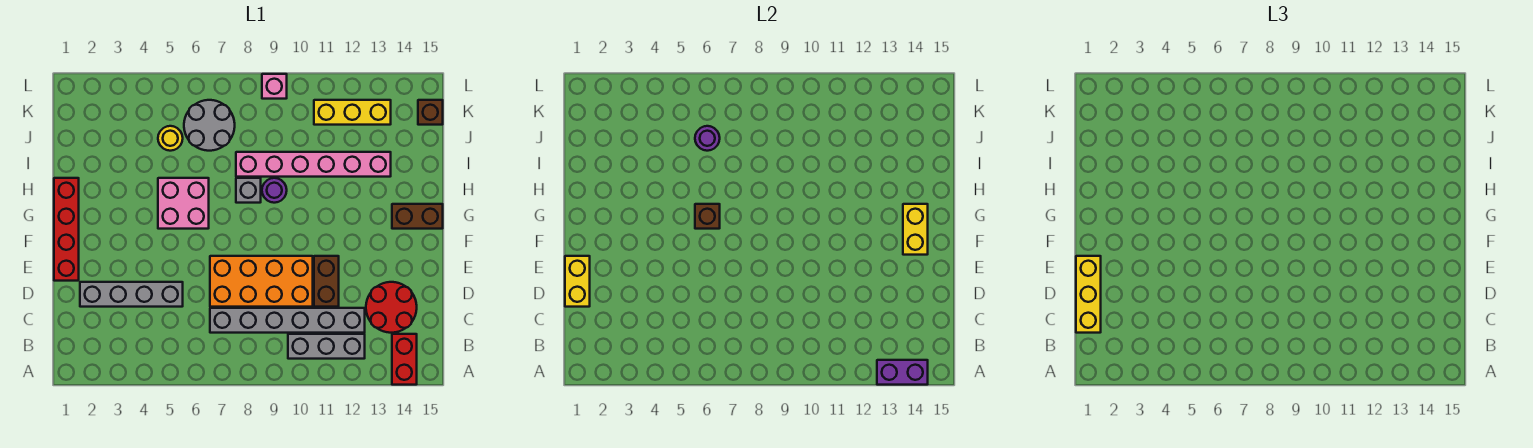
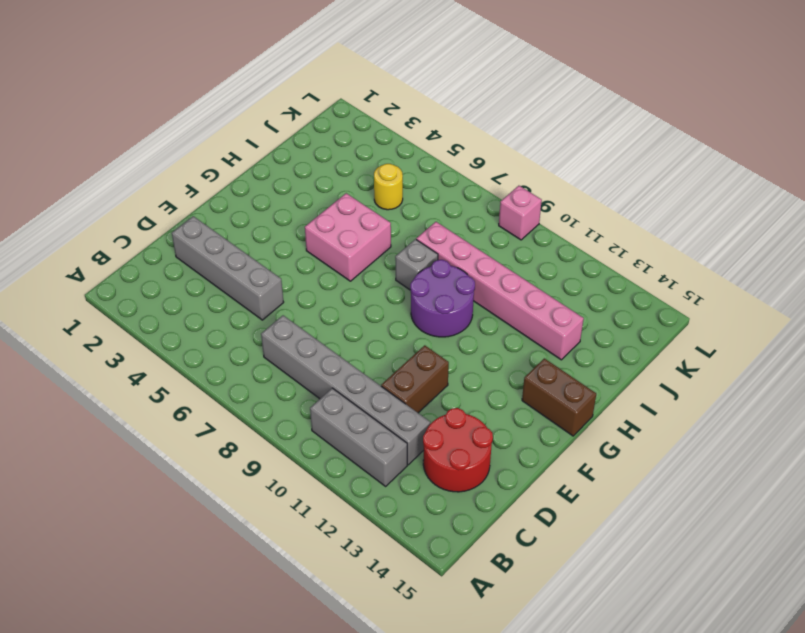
purple 2x2 round brick [410,260,475,337] -> purple 1x1 round brick [262,178,287,203]
none -> red 1x2 brick [392,334,417,385]
none -> orange 2x4 brick [210,256,313,307]
none -> red 1x4 brick [54,178,79,281]

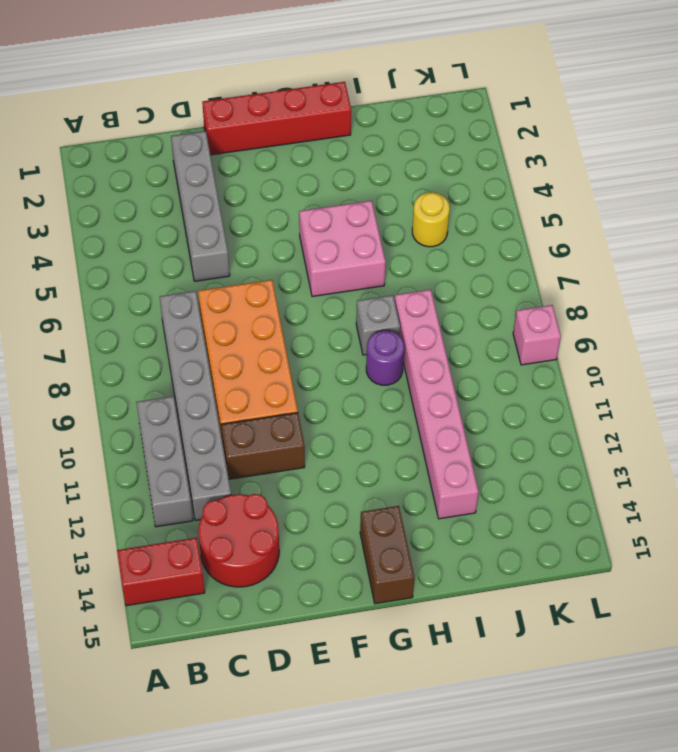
none -> grey 2x2 round brick [184,100,235,151]
none -> yellow 1x3 brick [314,100,391,125]
none -> brown 1x1 brick [418,100,443,125]

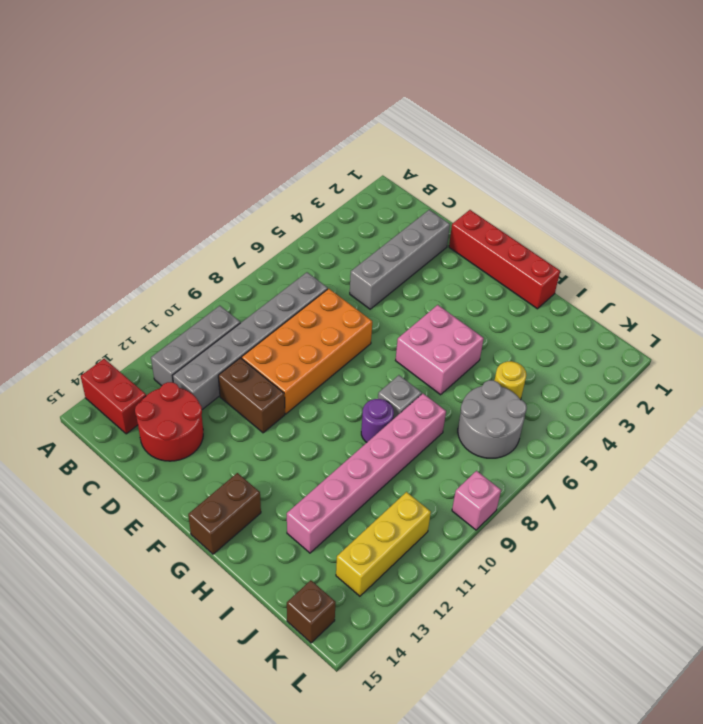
none -> purple 1x2 brick [877,360,928,385]
none -> yellow 1x2 brick [565,256,590,307]
none -> yellow 1x2 brick [903,204,928,255]

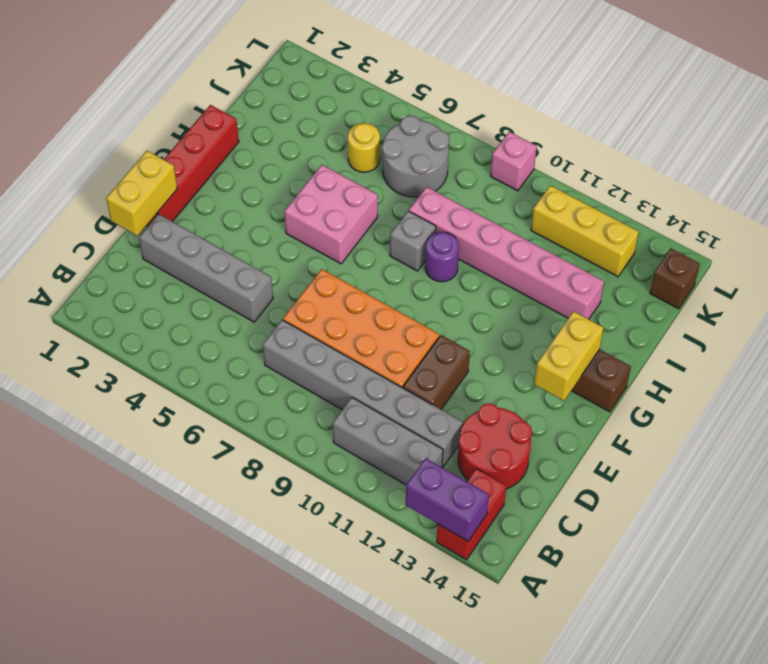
none -> brown 1x1 brick [695,204,720,229]
none -> purple 1x1 round brick [695,126,720,151]
none -> yellow 1x3 brick [1076,256,1101,333]

